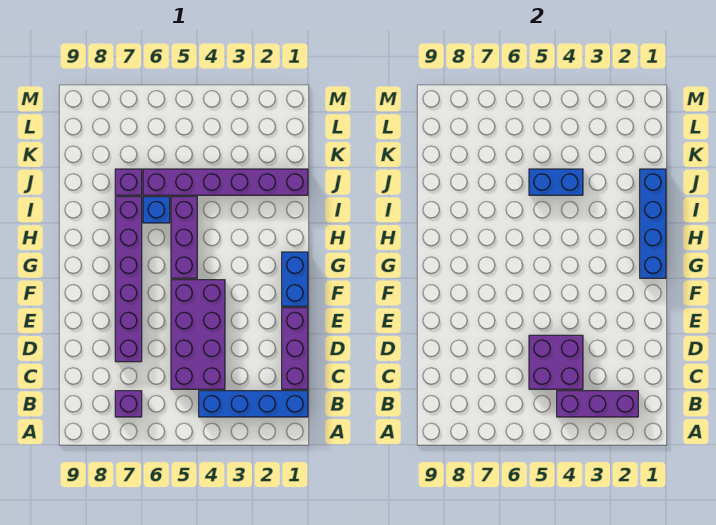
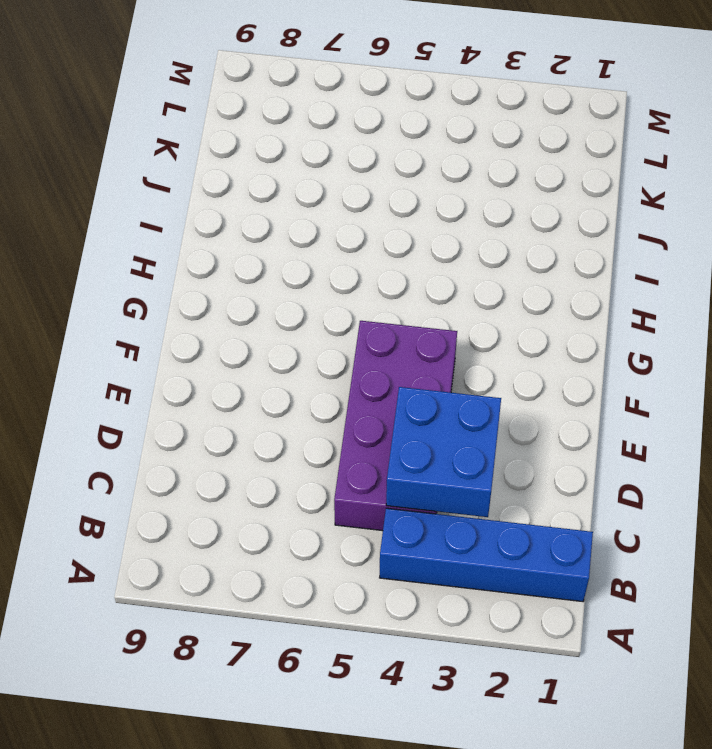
blue 2x2 brick [386,387,501,517] -> purple 2x2 brick [529,335,583,389]
none -> purple 1x1 brick [115,391,142,417]
none -> purple 1x3 brick [282,308,308,389]
none -> purple 1x6 brick [115,197,142,362]

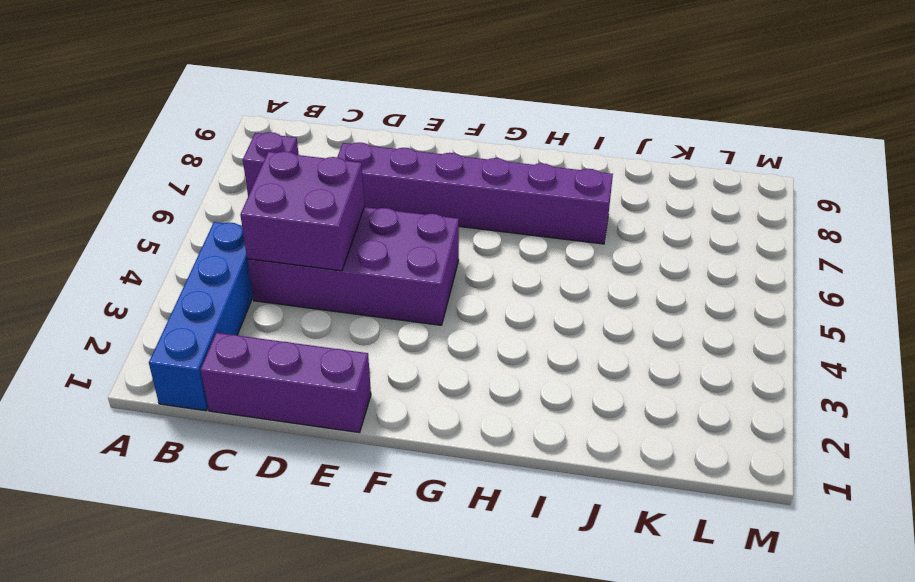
none -> blue 1x2 brick [282,252,308,306]
none -> purple 1x3 brick [171,197,197,278]
none -> blue 1x1 brick [143,197,170,223]

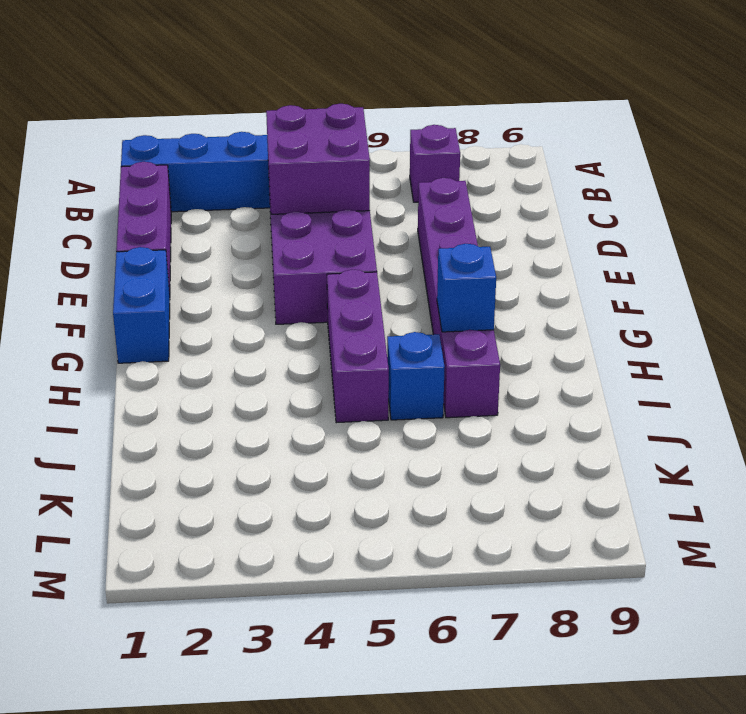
blue 1x1 brick [437,244,496,332] -> none
none -> purple 1x6 brick [143,169,308,195]
none -> purple 1x1 brick [115,169,142,195]
none -> purple 1x3 brick [557,391,638,417]

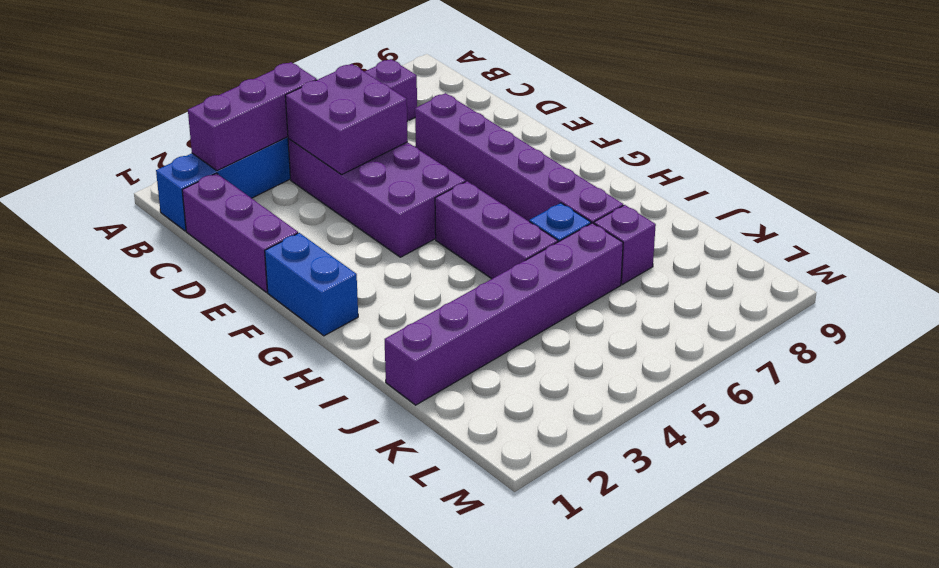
none -> blue 1x4 brick [640,169,666,278]
none -> blue 1x2 brick [529,169,583,195]

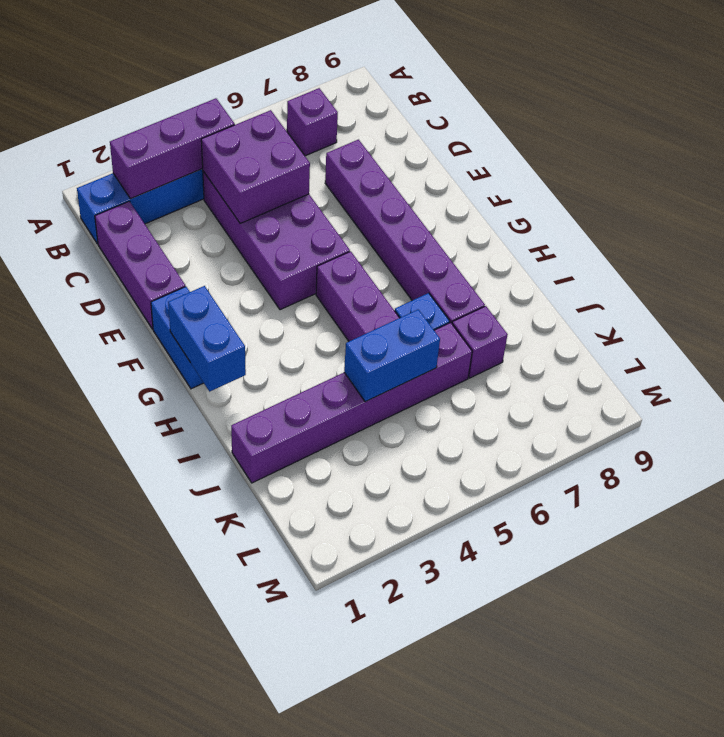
blue 1x2 brick [168,286,246,392] -> blue 1x4 brick [640,169,666,278]

